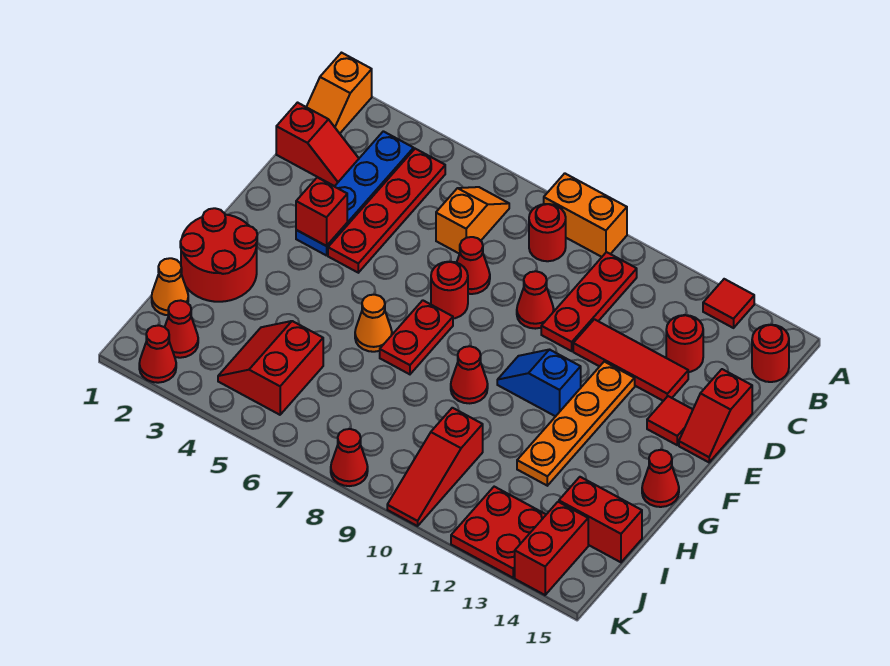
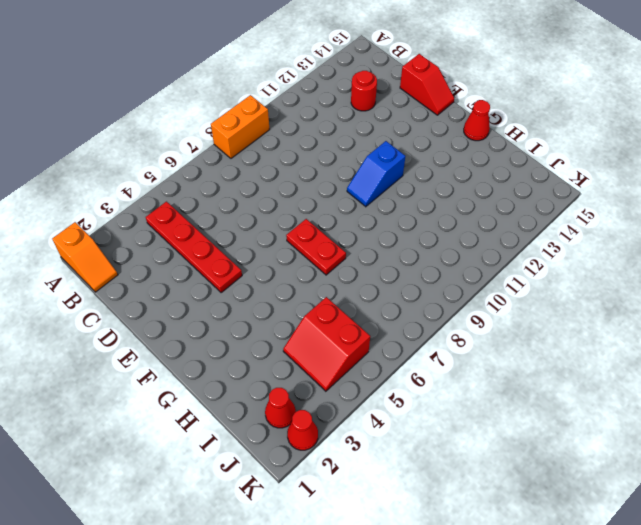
none -> red 1x1 tile [703,279,754,328]
none -> blue 1x4 plate [296,131,414,256]
none -> orange 1x2 slope [436,187,509,254]
none -> red 1x1 round brick [529,204,566,261]

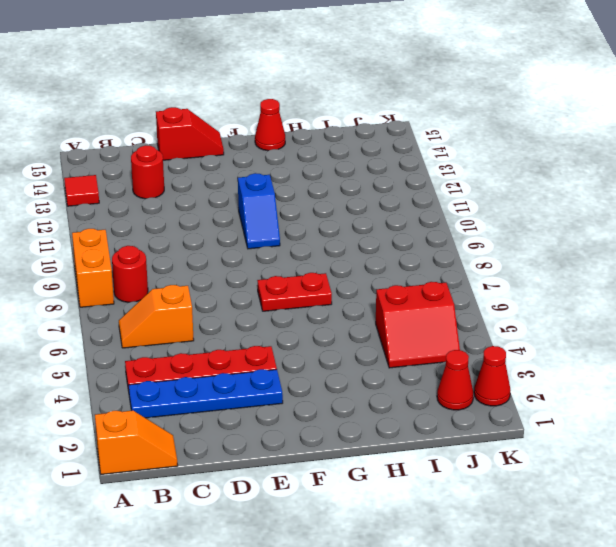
none -> red 1x3 plate [541,252,637,351]
none -> red 1x1 round brick [752,325,789,382]
none -> red 1x2 slope [276,103,359,186]
none -> red 1x1 cone [457,237,490,294]

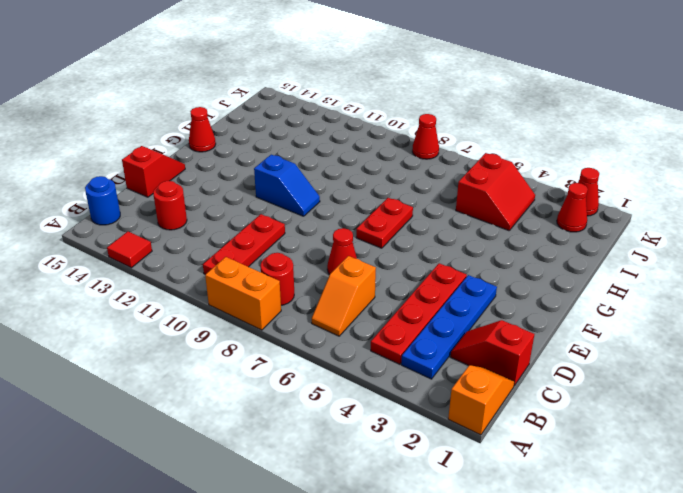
blue 1x1 round brick [85,176,120,225] -> red 1x1 round brick [752,325,789,382]
none -> red 1x1 cone [517,271,554,329]
none -> red 1x3 tile [573,319,688,401]
none -> red 1x1 round brick [431,262,468,319]
none -> orange 1x4 plate [517,362,635,486]

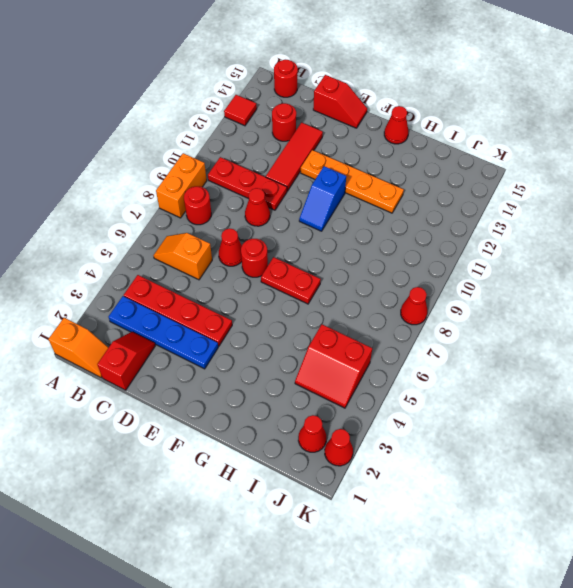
none -> red 1x1 tile [647,396,693,445]
none -> red 2x2 round brick [180,208,257,302]
none -> orange 1x1 cone [355,295,392,352]
none -> red 1x1 cone [451,346,488,403]

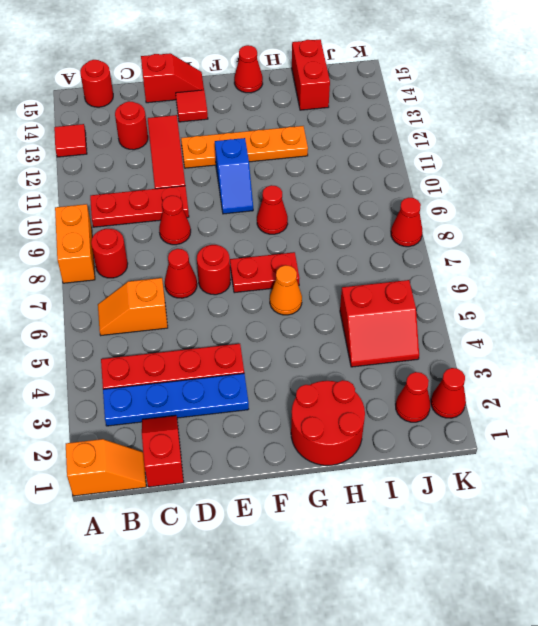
none -> orange 1x1 cone [152,258,188,315]
none -> red 1x3 slope [387,408,483,526]
none -> red 2x2 plate [451,487,546,578]
none -> red 1x2 brick [515,502,588,595]

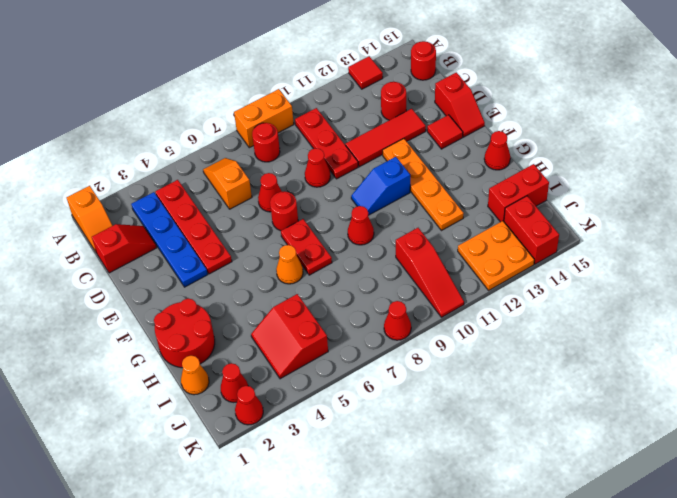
orange 2x2 plate [458,221,534,290] -> red 2x2 plate [451,487,546,578]
none -> red 1x1 brick [296,177,347,246]

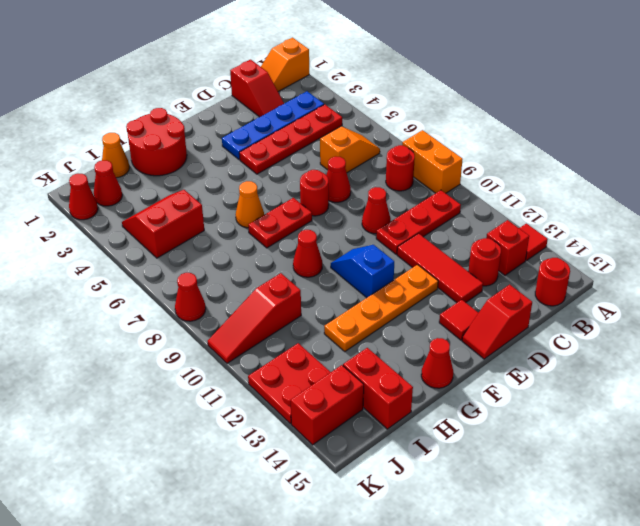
red 1x1 brick [486,220,529,275] -> red 1x1 brick moved to [296,177,347,246]

